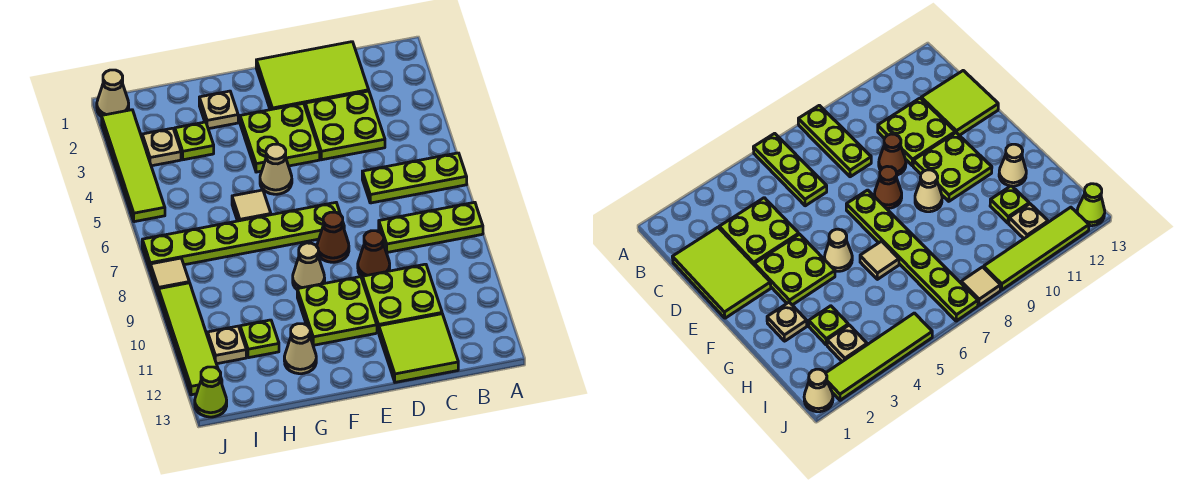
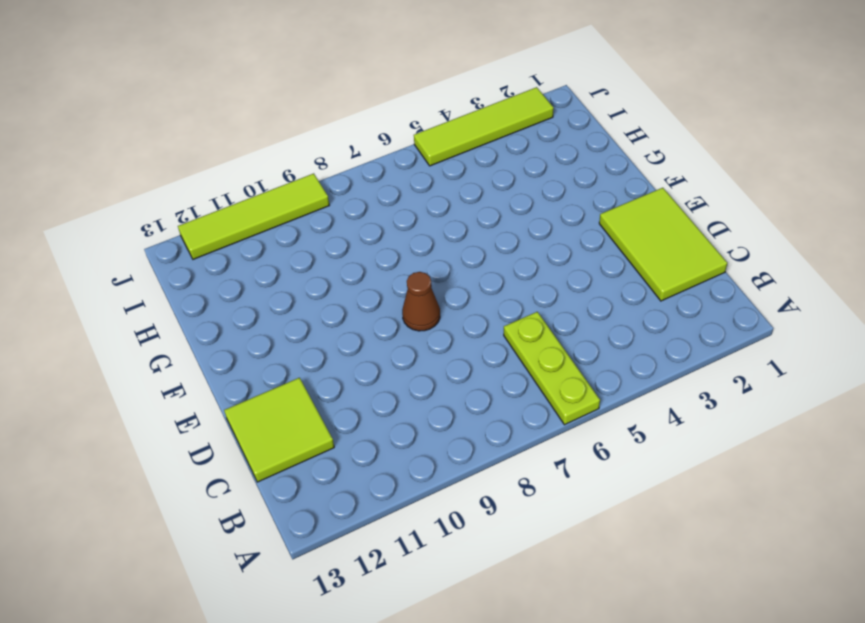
none -> lime 1x3 plate [379,202,483,252]
none -> lime 2x2 plate [305,91,385,160]
none -> lime 2x2 plate [363,264,442,333]

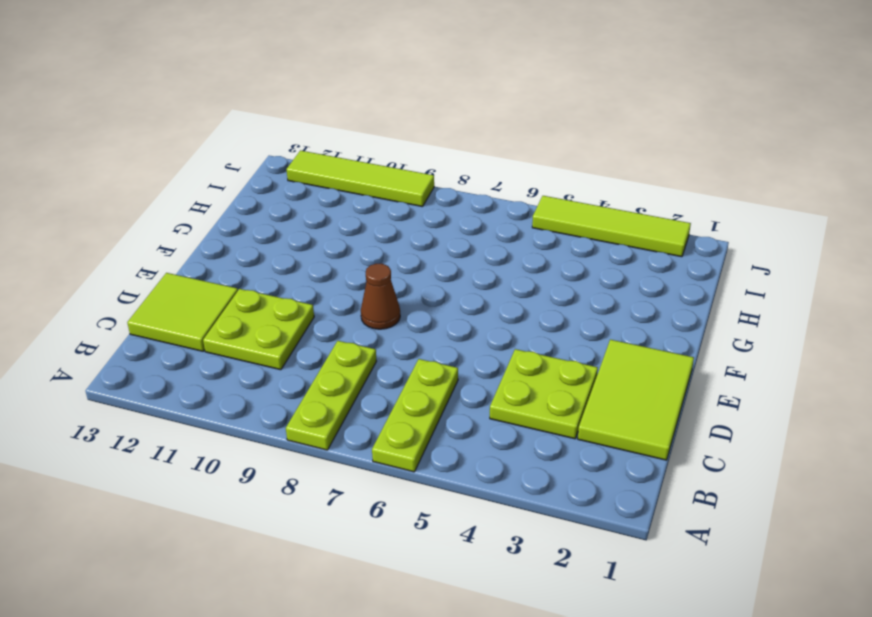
none -> brown 1x1 cone [358,231,390,277]
none -> lime 2x2 plate [240,103,320,172]
none -> lime 1x6 plate [142,203,344,271]

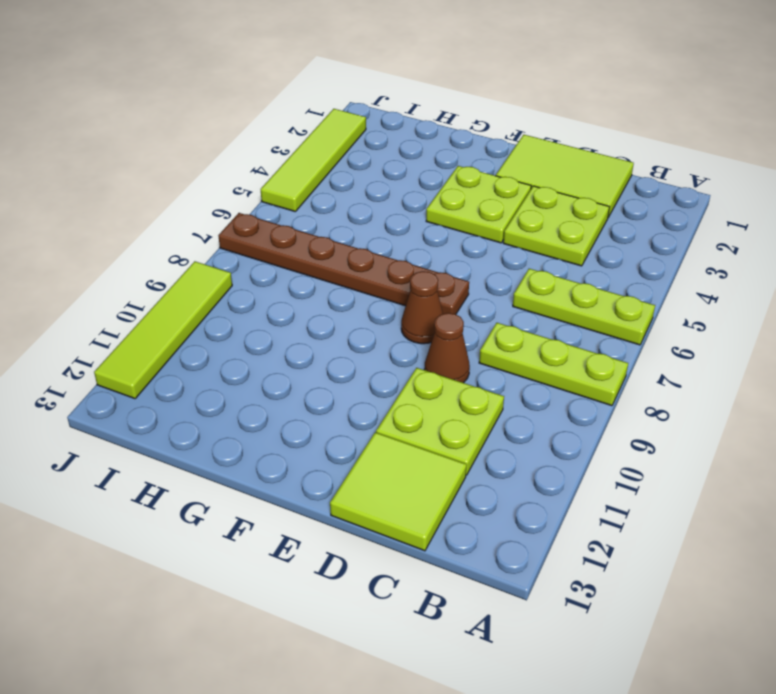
brown 1x6 plate [218,213,469,314] -> lime 1x6 plate [142,203,344,271]
none -> lime 2x2 plate [297,277,377,345]
none -> tan 1x1 cone [260,144,292,194]
none -> tan 1x1 cone [293,243,325,289]

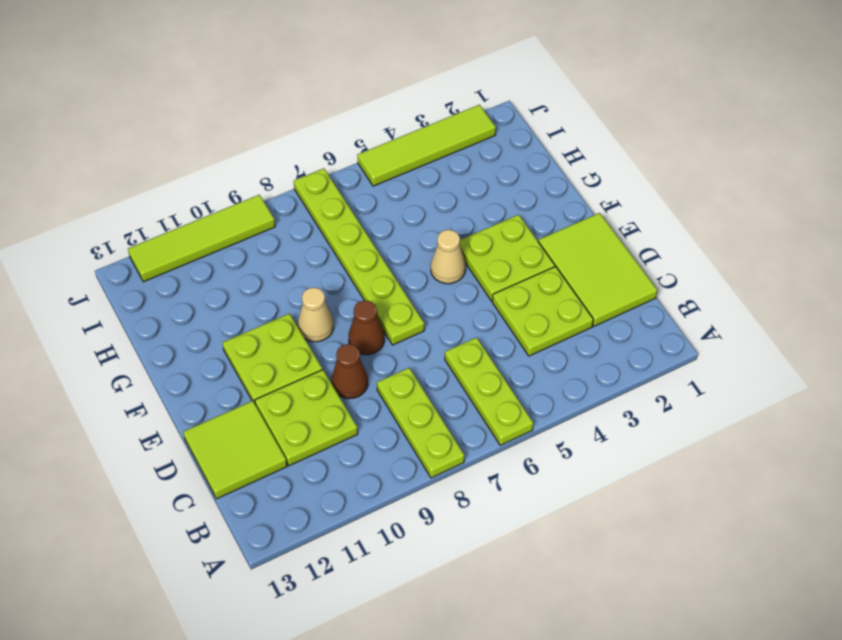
none -> tan 1x1 plate [199,91,238,129]
none -> tan 1x1 tile [232,190,271,221]
none -> tan 1x1 cone [284,324,316,374]

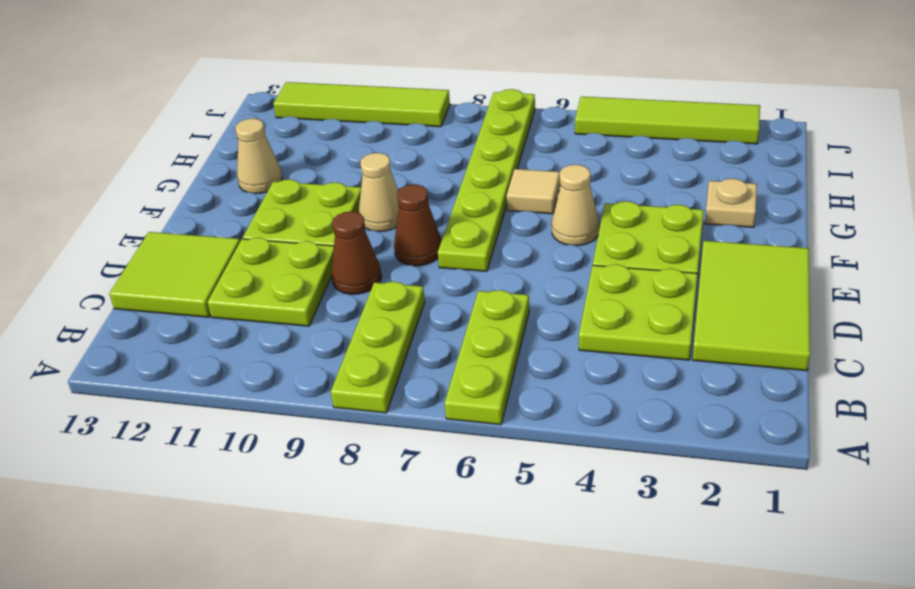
none -> lime 1x1 plate [175,122,214,160]
none -> lime 1x1 plate [240,320,279,358]
none -> tan 1x1 plate [142,128,181,166]

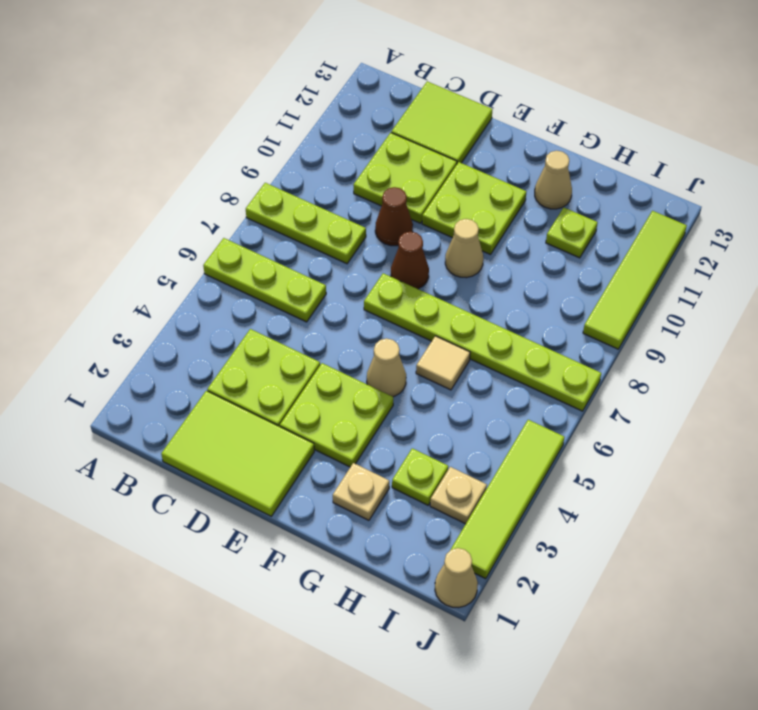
none -> tan 1x1 plate [208,326,246,364]
none -> tan 1x1 tile [151,258,189,296]
none -> lime 1x1 cone [195,367,227,417]

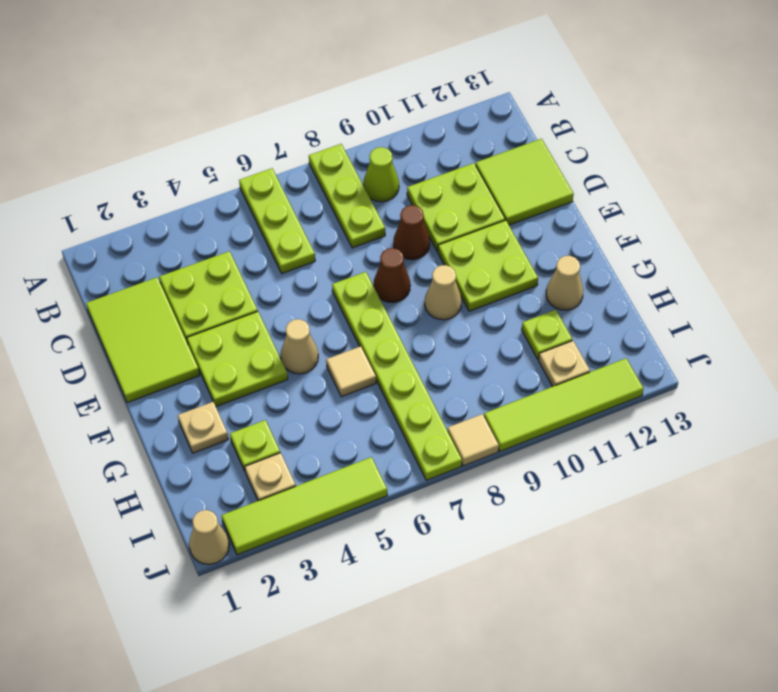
lime 1x1 cone [363,147,399,202] -> lime 1x1 cone moved to [195,367,227,417]

